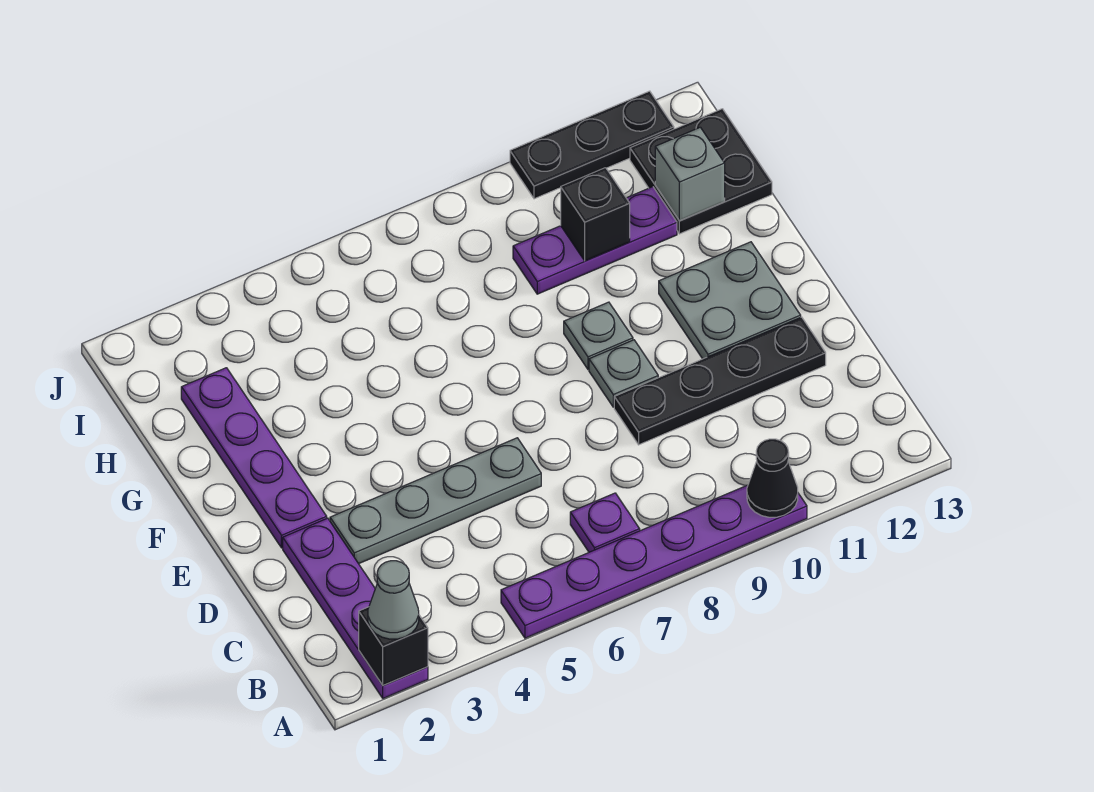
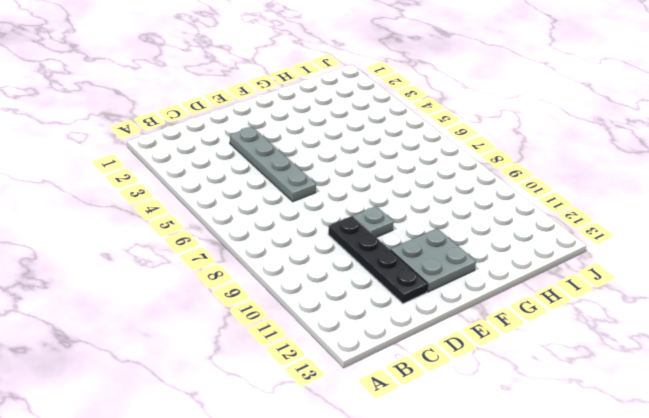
none -> purple 1x4 plate [283,518,428,698]
none -> purple 1x6 plate [501,485,807,638]
none -> purple 1x1 plate [570,493,640,552]

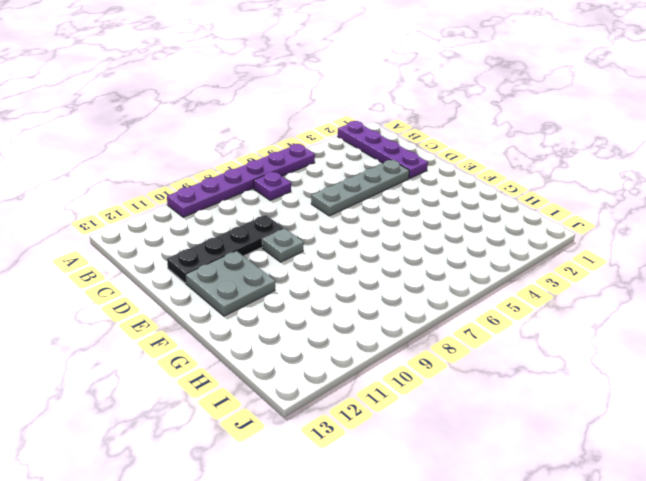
none -> purple 1x4 plate [181,368,327,548]
none -> grey 1x1 plate [564,302,633,369]
none -> purple 1x3 plate [513,187,677,294]

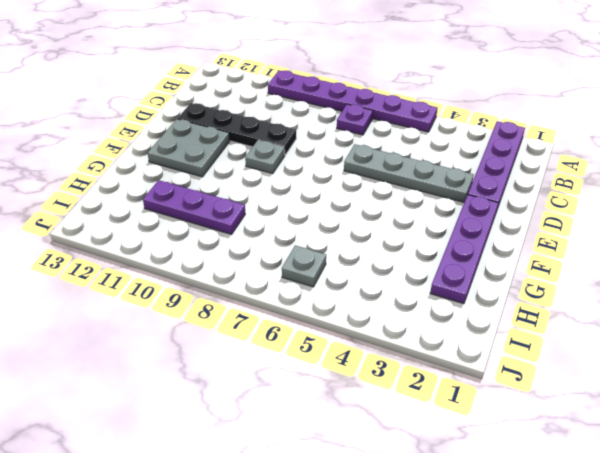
grey 1x1 plate [282,245,326,287] -> grey 1x1 plate moved to [564,302,633,369]
none -> black 2x2 plate [630,109,772,234]
none -> black 1x3 plate [510,91,674,199]
none -> black 1x1 brick [359,607,428,686]

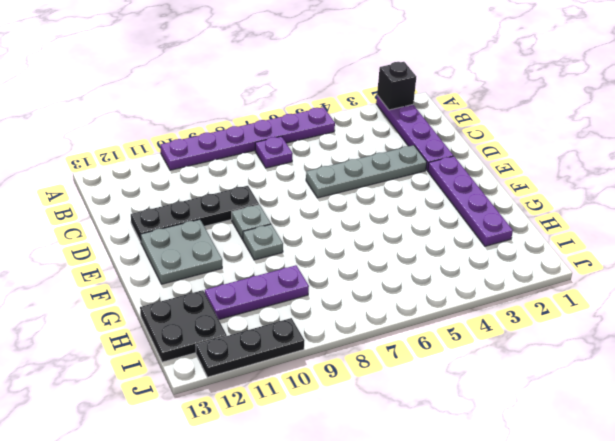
none -> black 1x1 cone [747,439,798,517]
none -> black 1x1 brick [561,168,630,261]
none -> grey 1x1 brick [655,127,725,221]

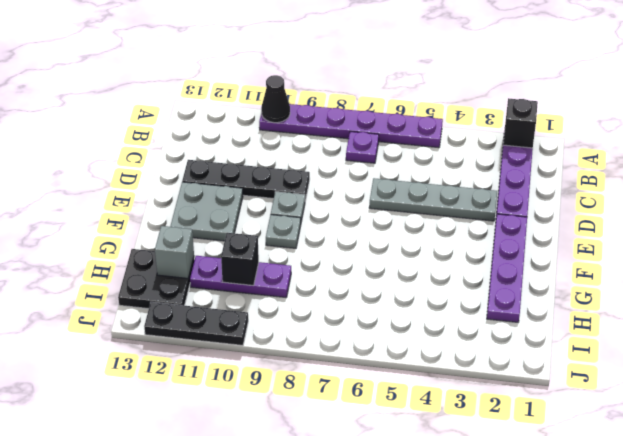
none -> grey 1x1 cone [368,561,419,639]

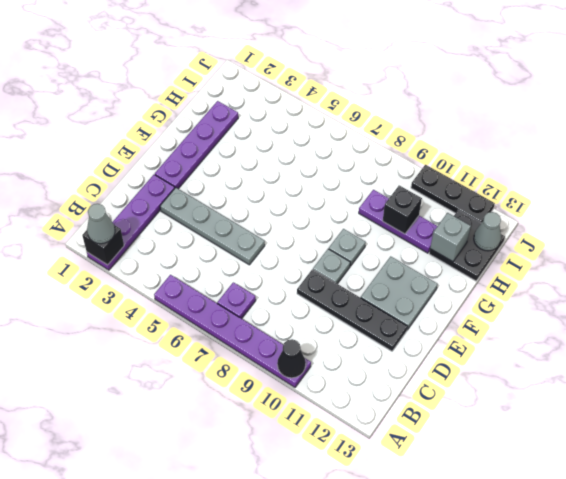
grey 1x1 cone [474,212,501,251] -> none

